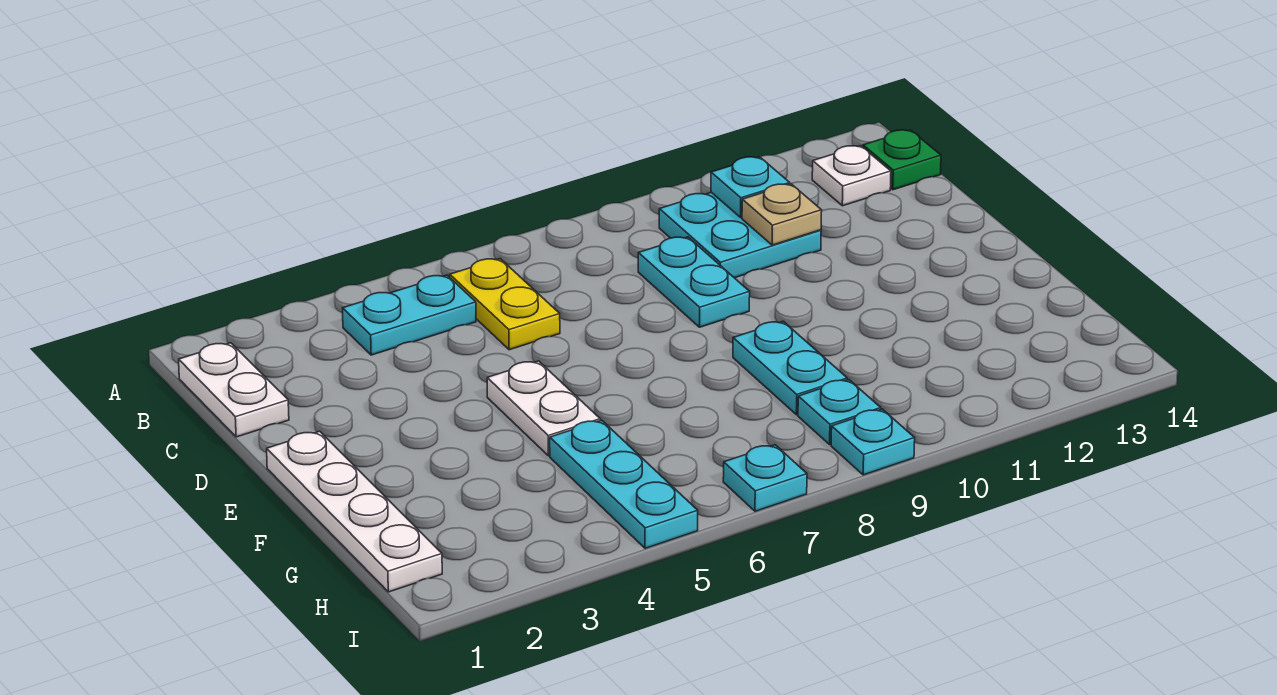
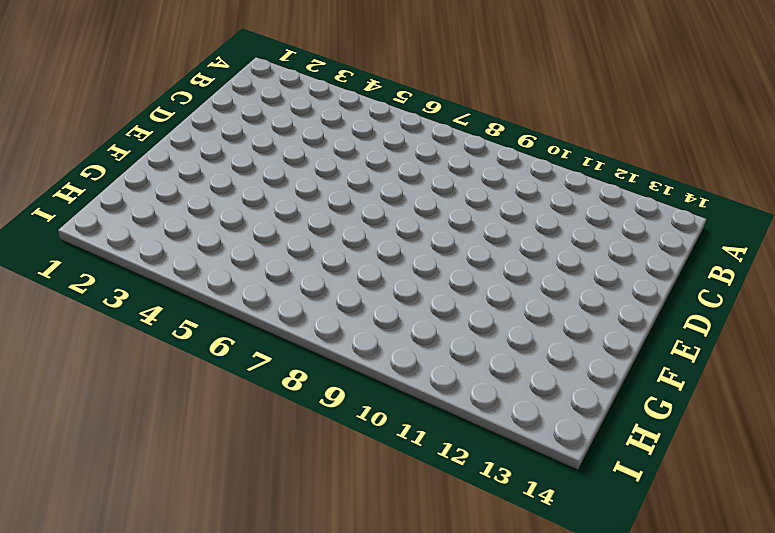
none -> white 1x2 plate [179,343,289,437]
none -> cyan 1x2 plate [342,275,476,355]
none -> yellow 1x2 plate [450,259,560,350]

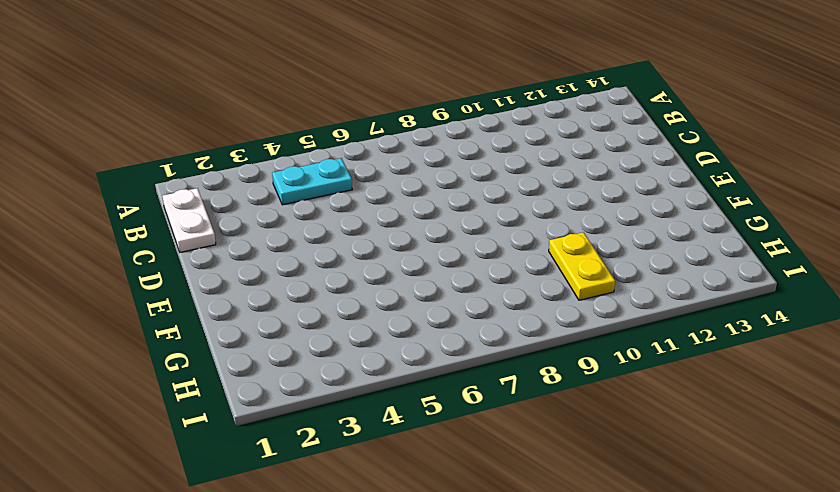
yellow 1x2 plate [549,232,615,300] -> yellow 1x2 plate moved to [450,259,560,350]
none -> cyan 2x2 plate [659,192,821,278]
none -> white 1x1 plate [812,146,891,206]
none -> green 1x1 plate [863,130,941,190]

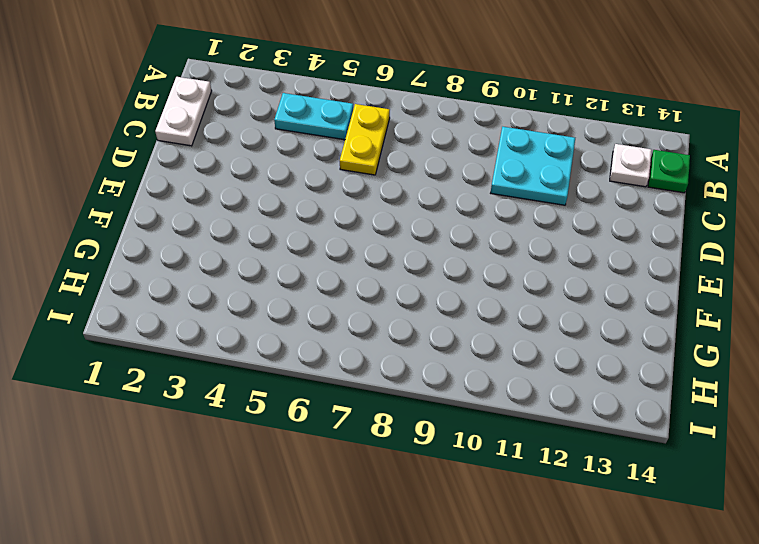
none -> cyan 1x2 plate [638,237,750,327]
none -> white 1x4 plate [267,431,442,592]
none -> white 1x2 plate [487,361,600,456]

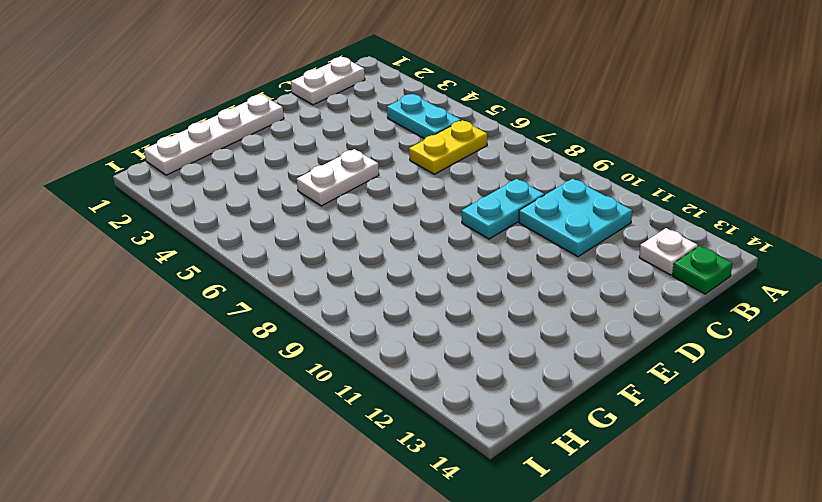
none -> cyan 1x2 plate [733,321,847,415]
none -> cyan 1x3 plate [550,420,698,548]
none -> cyan 1x1 plate [798,380,881,445]

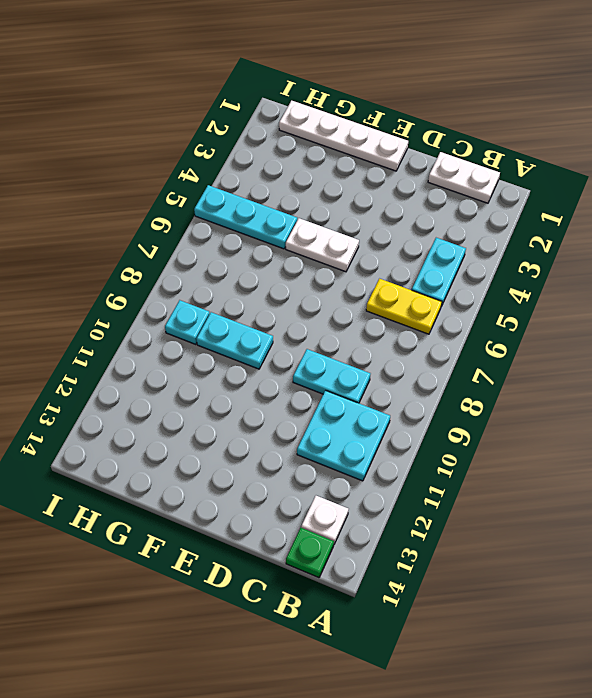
none -> cyan 1x1 plate [723,445,807,511]
none -> cyan 1x1 plate [831,409,915,475]
none -> cyan 1x1 plate [711,157,790,218]

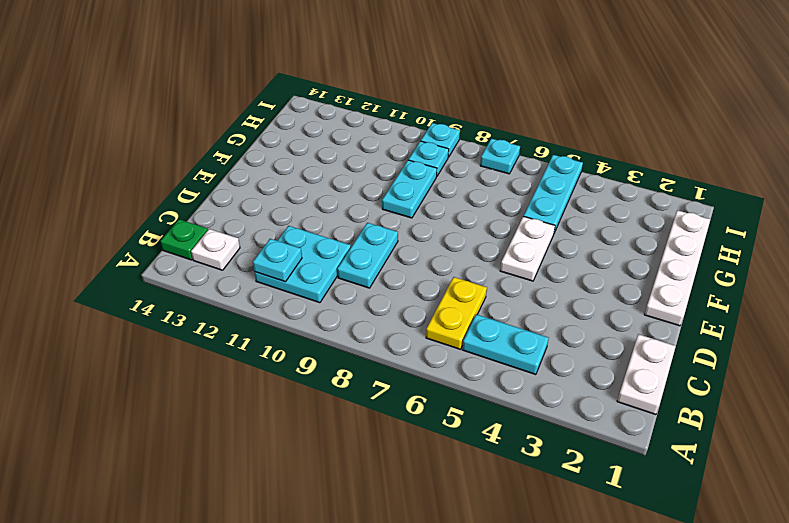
none -> tan 1x1 plate [742,184,822,245]

